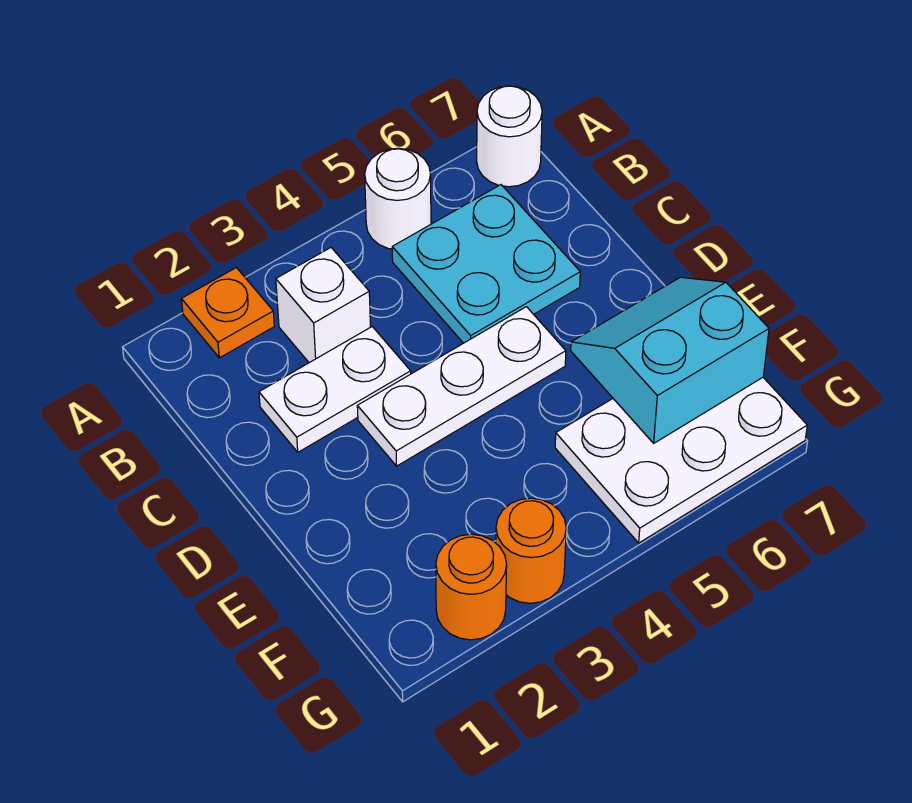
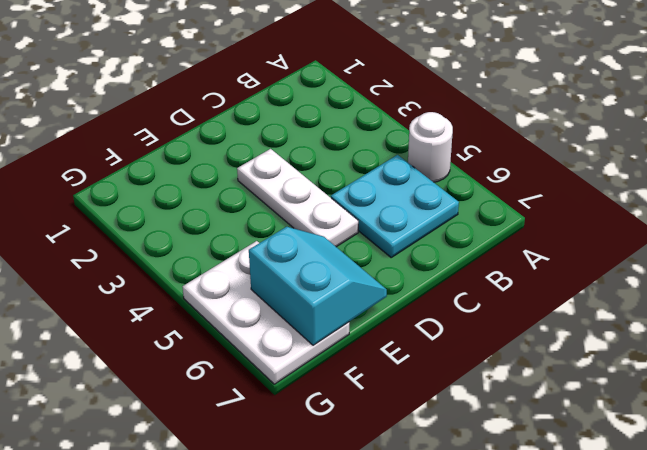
none -> orange 1x1 plate [181,268,274,358]
none -> white 1x1 round brick [477,86,542,187]

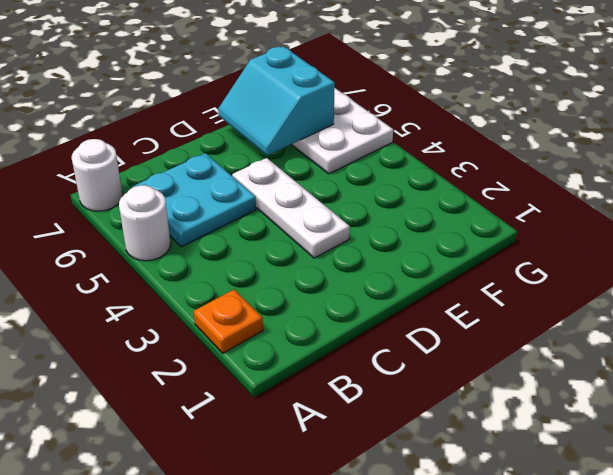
none -> white 1x1 brick [276,248,370,363]
none -> white 1x2 plate [259,327,411,452]

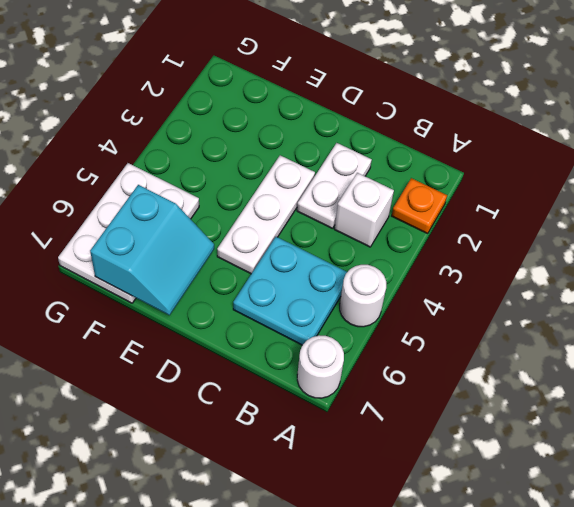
none -> orange 1x1 round brick [436,534,507,640]
none -> orange 1x1 round brick [496,498,566,603]

